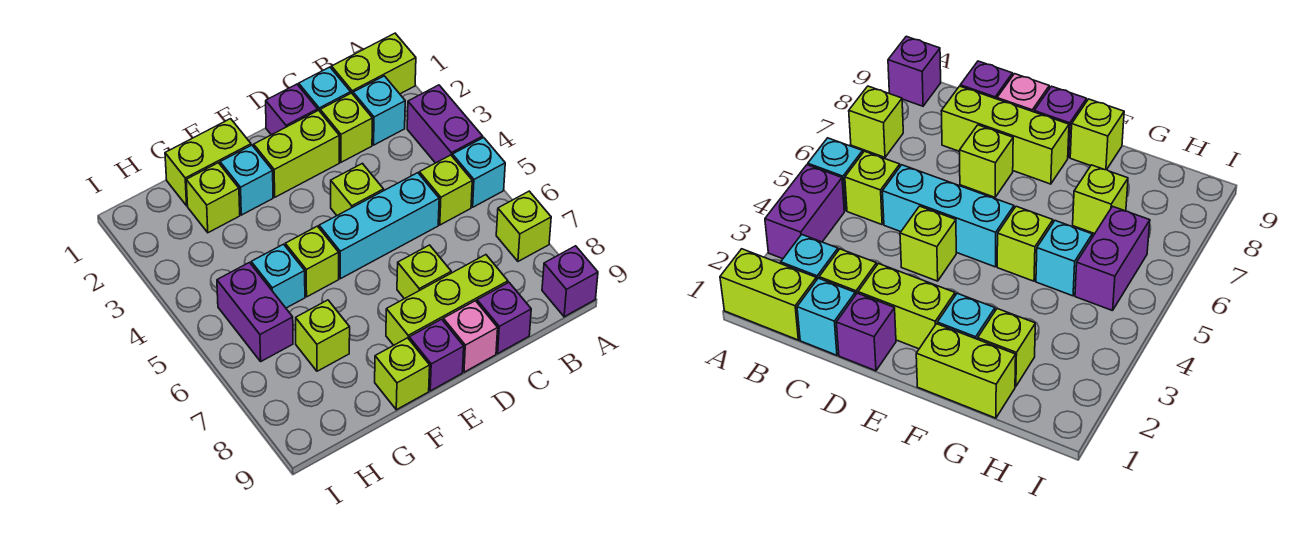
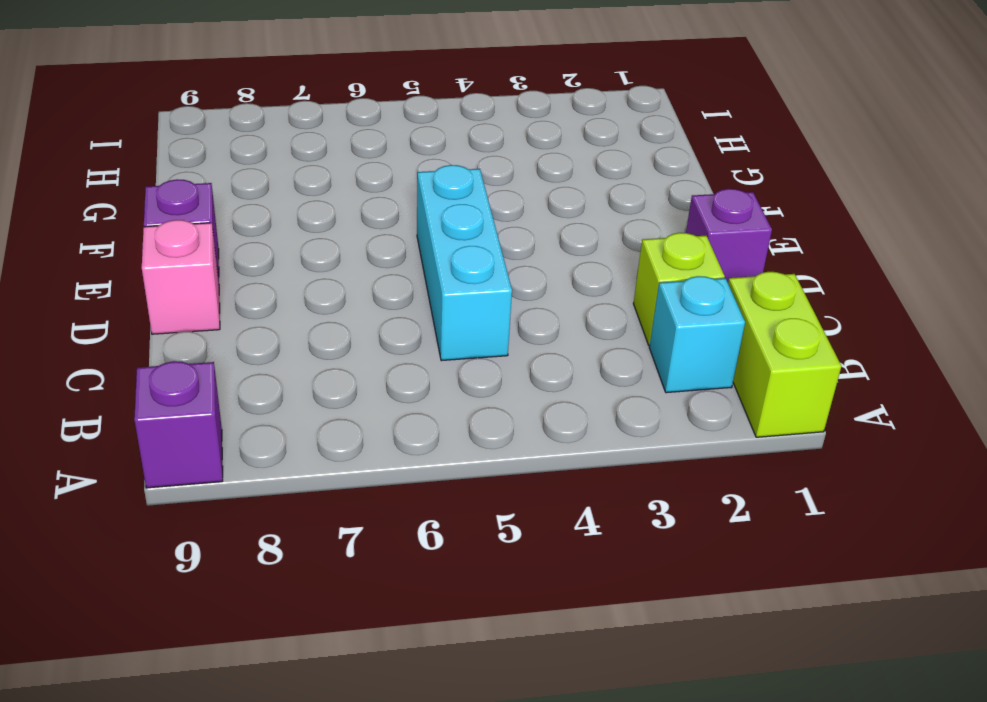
none -> purple 1x2 brick [407,85,483,163]
none -> cyan 1x1 brick [452,138,505,207]
none -> lime 1x1 brick [496,191,551,261]

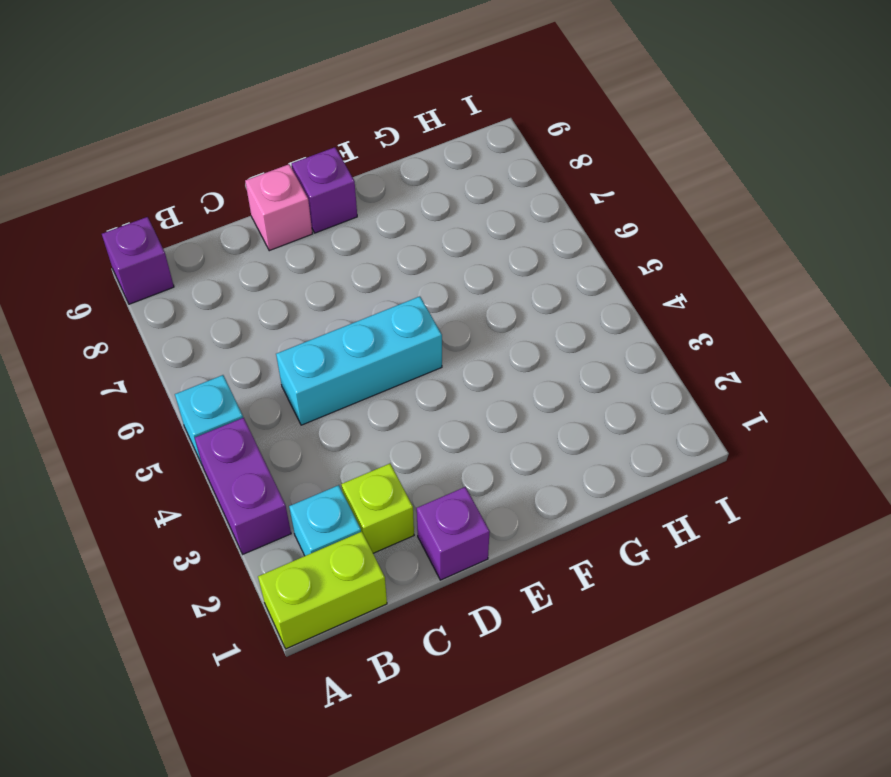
none -> lime 1x1 brick [496,191,551,261]
none -> lime 1x1 brick [419,155,472,225]
none -> cyan 1x1 brick [299,67,351,111]

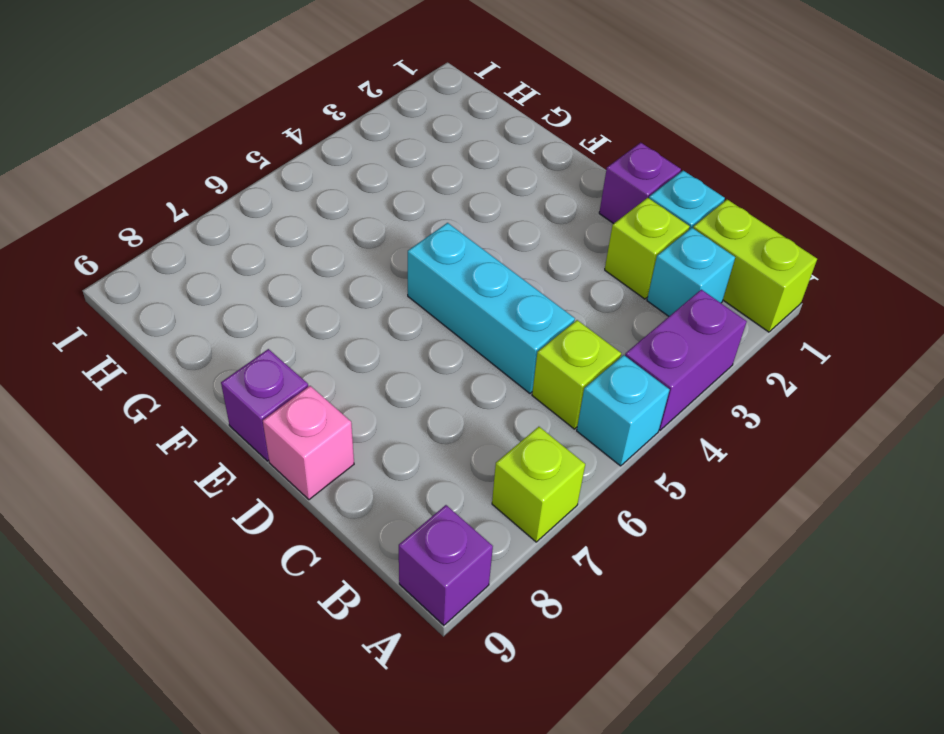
none -> lime 1x3 brick [386,255,508,345]
none -> purple 1x1 brick [477,283,531,353]
none -> lime 1x2 brick [254,110,339,197]

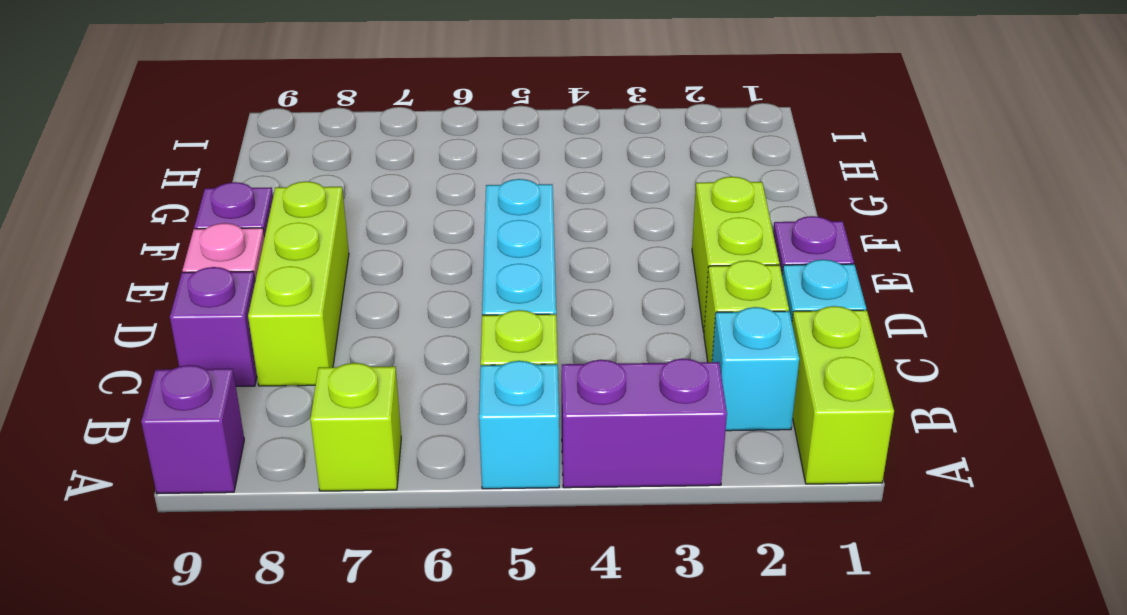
none -> lime 1x1 brick [331,163,384,215]
none -> lime 1x1 brick [397,245,451,299]
none -> lime 1x2 brick [165,119,251,206]

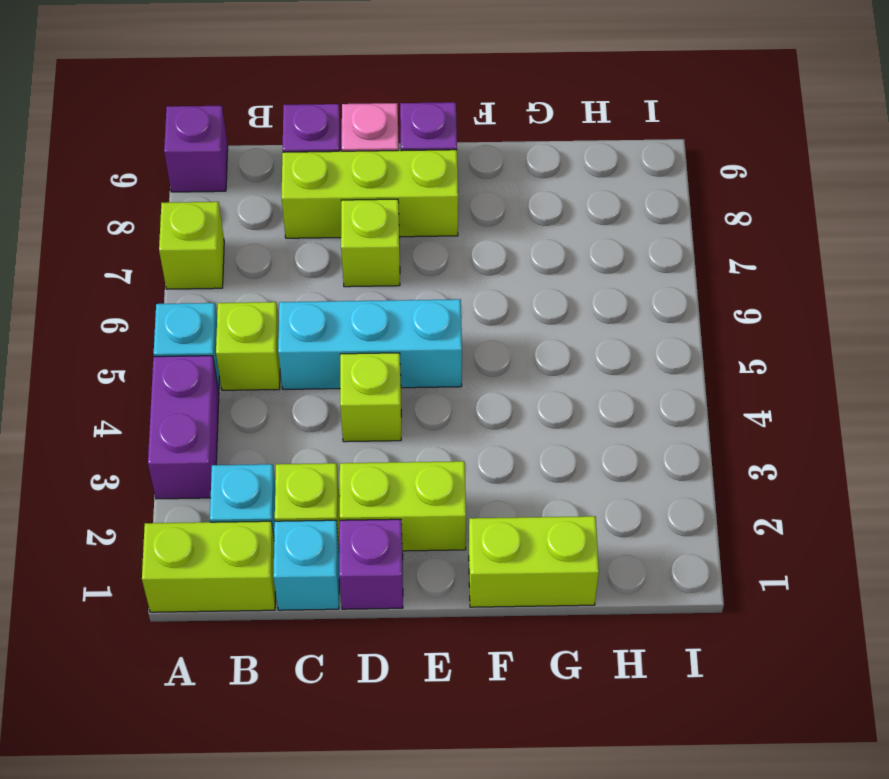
none -> cyan 1x1 brick [220,145,273,215]
none -> lime 1x1 brick [285,226,339,297]
none -> lime 1x1 brick [375,338,430,410]

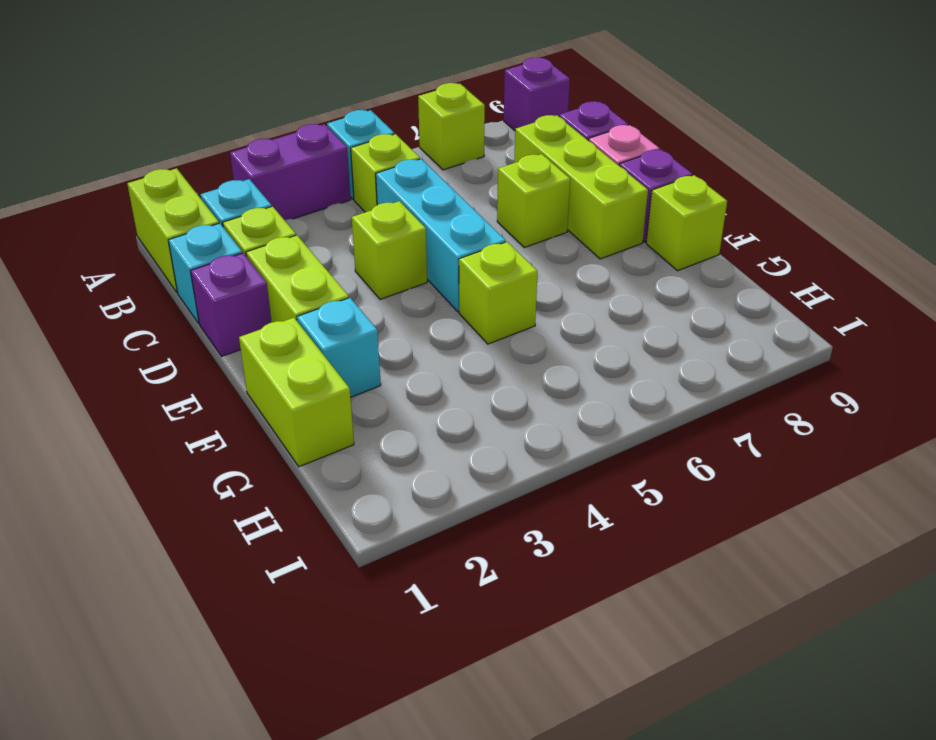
none -> lime 1x1 brick [186,163,240,233]
none -> cyan 1x1 brick [251,244,305,308]
none -> lime 1x1 brick [296,300,350,371]

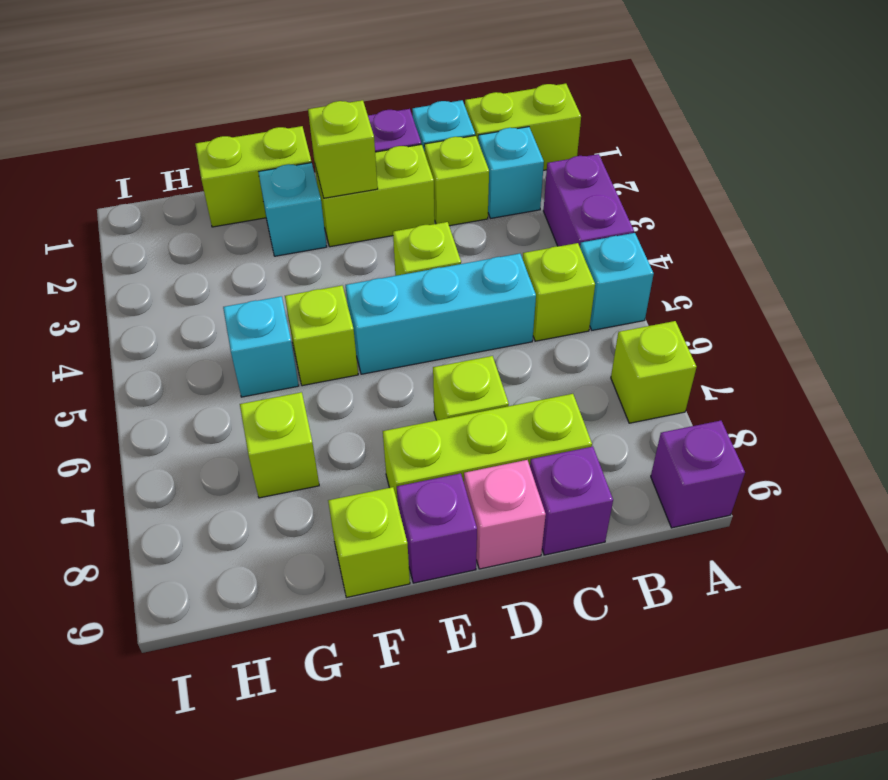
lime 1x1 brick [308,100,378,198] -> lime 1x1 brick moved to [186,163,240,233]
none -> purple 1x2 brick [217,263,293,361]

